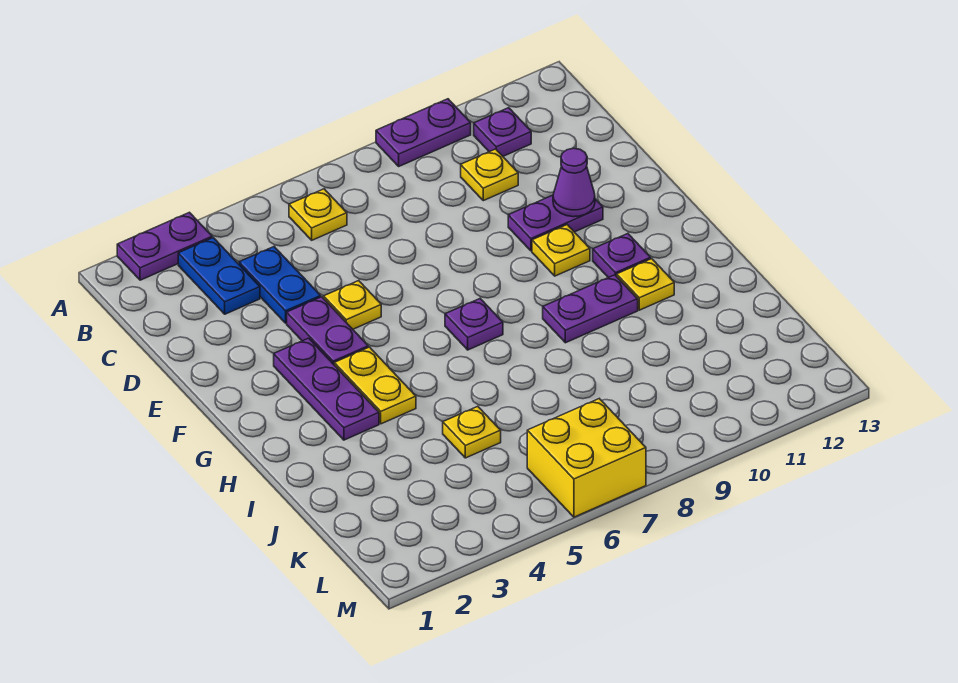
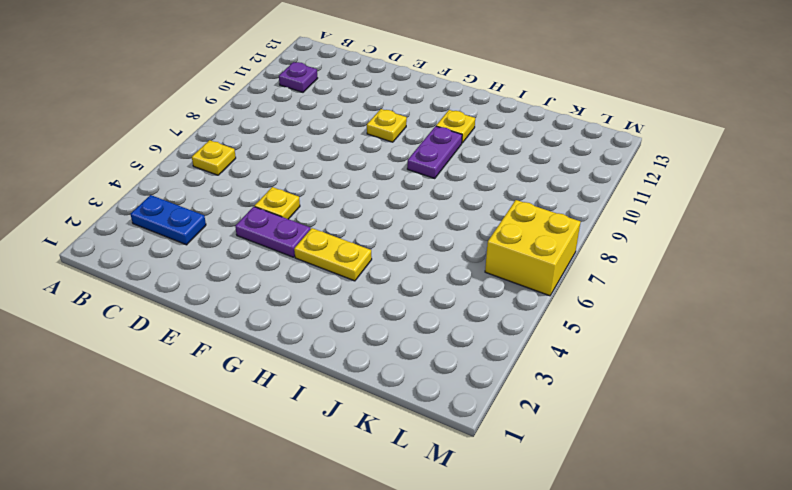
none -> purple 1x2 plate [117,212,212,280]
none -> purple 1x2 plate [376,99,471,166]
none -> blue 1x2 plate [239,247,321,323]

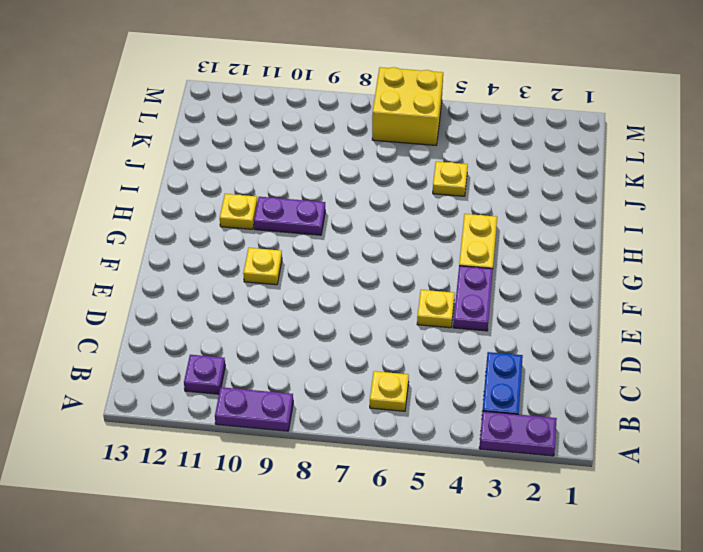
none -> blue 1x2 plate [239,247,321,323]
none -> yellow 1x1 plate [461,149,518,201]
none -> purple 1x2 plate [508,195,603,251]

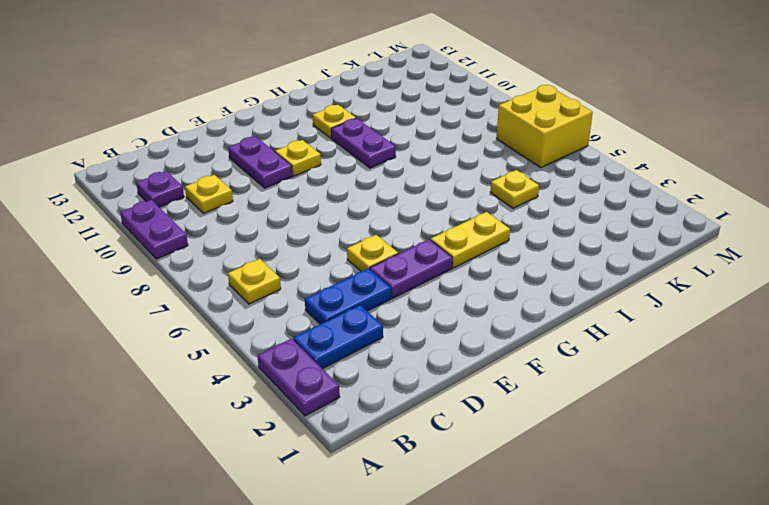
none -> purple 1x3 plate [274,338,379,440]
none -> purple 1x1 plate [445,299,503,350]
none -> purple 1x1 plate [593,234,651,278]

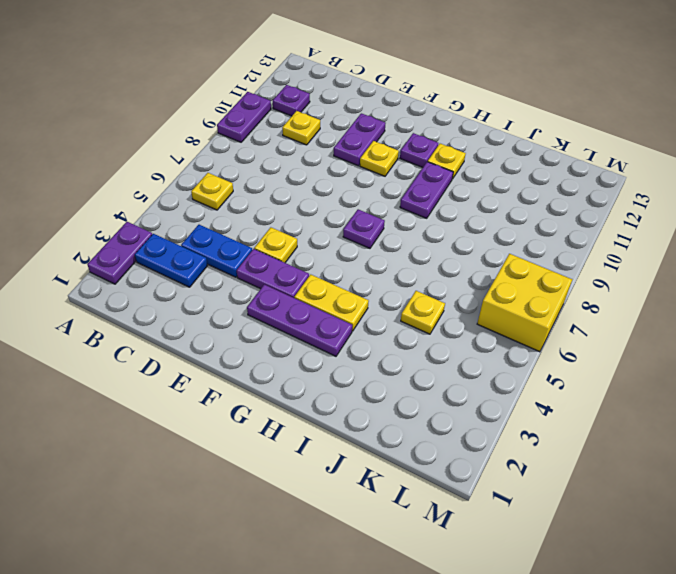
none -> purple 1x1 cone [553,148,595,217]

